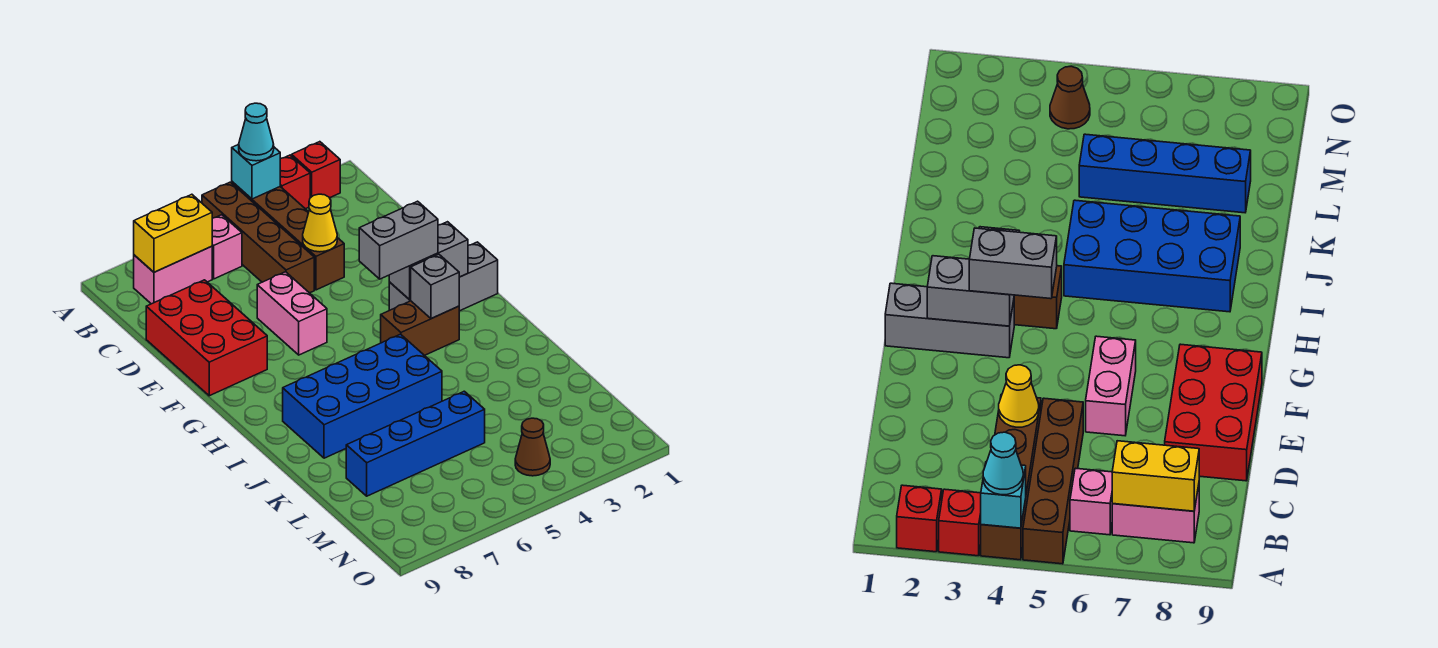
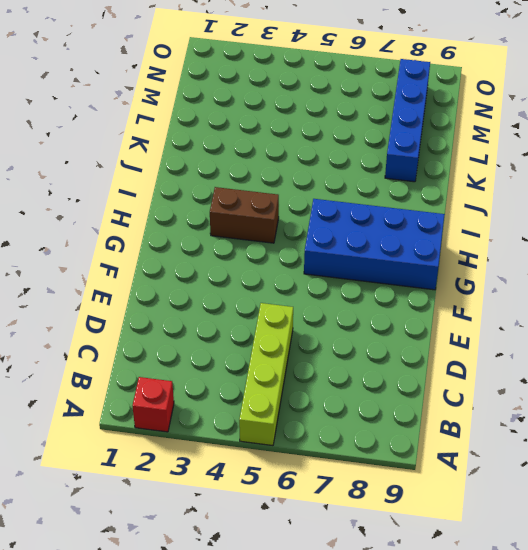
lime 1x4 brick [239,303,293,446] -> brown 1x4 brick [202,182,314,293]
blue 2x4 brick [304,199,445,290] -> blue 2x4 brick moved to [283,334,442,458]
blue 1x4 brick [385,59,430,182] -> blue 1x4 brick turned to [346,391,485,496]
none -> red 1x1 brick [280,155,310,209]
none -> brown 1x4 brick [232,182,344,290]
none -> pink 1x1 brick [212,215,242,279]

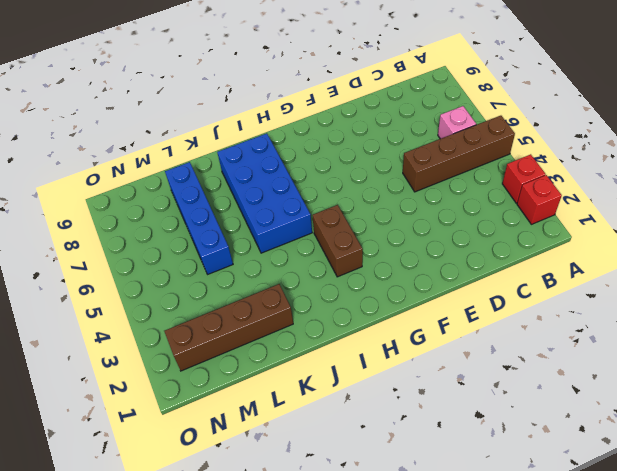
brown 1x4 brick [164,284,293,371] -> brown 1x4 brick moved to [232,182,344,290]
none -> pink 1x2 brick [134,246,212,304]
none -> red 2x3 brick [146,280,267,396]
none -> pink 1x2 brick [257,272,327,355]

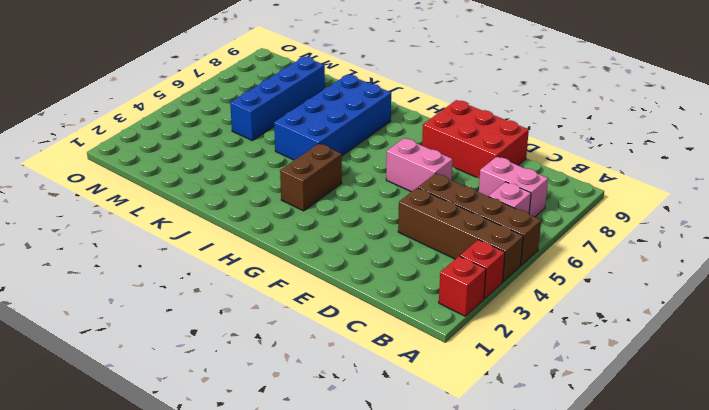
pink 1x2 brick [479,157,548,217] -> pink 1x2 brick turned to [134,246,212,304]
none -> grey 1x3 brick [389,242,498,311]
none -> brown 1x1 cone [515,418,550,476]
none -> cyan 1x1 brick [232,144,280,199]

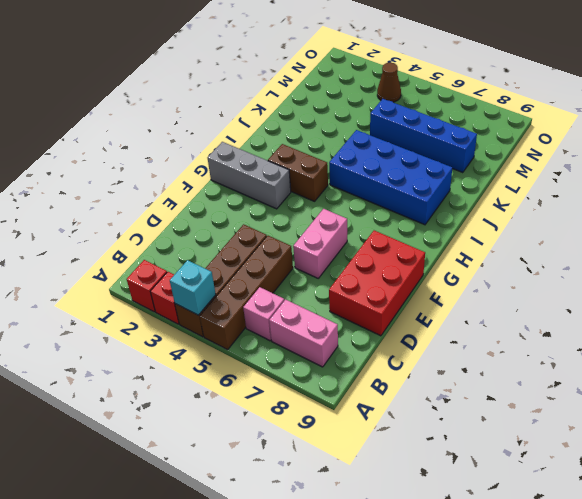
none -> yellow 1x2 brick [134,194,212,272]
none -> yellow 1x1 cone [303,194,337,252]
none -> grey 1x2 brick [389,222,468,300]

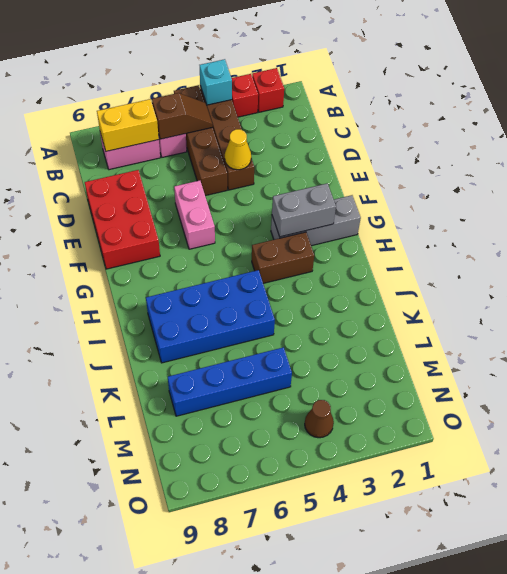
brown 1x2 slope [152,93,213,139] -> none
none -> grey 1x1 brick [410,254,459,319]
none -> cyan 1x1 cone [239,103,274,161]
none -> grey 1x2 brick [359,201,438,279]

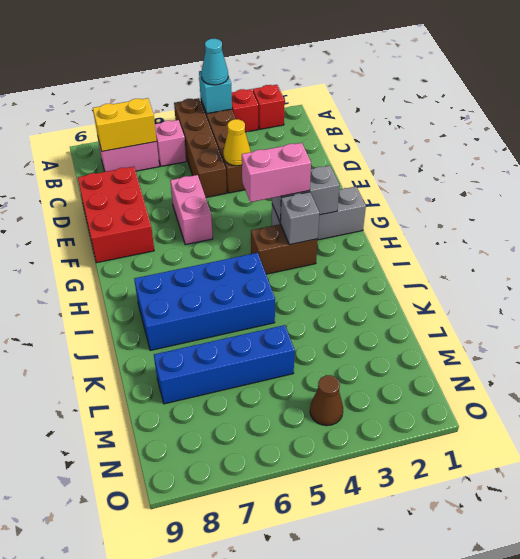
pink 1x2 brick [242,143,311,202] -> grey 1x2 brick [359,201,438,279]

